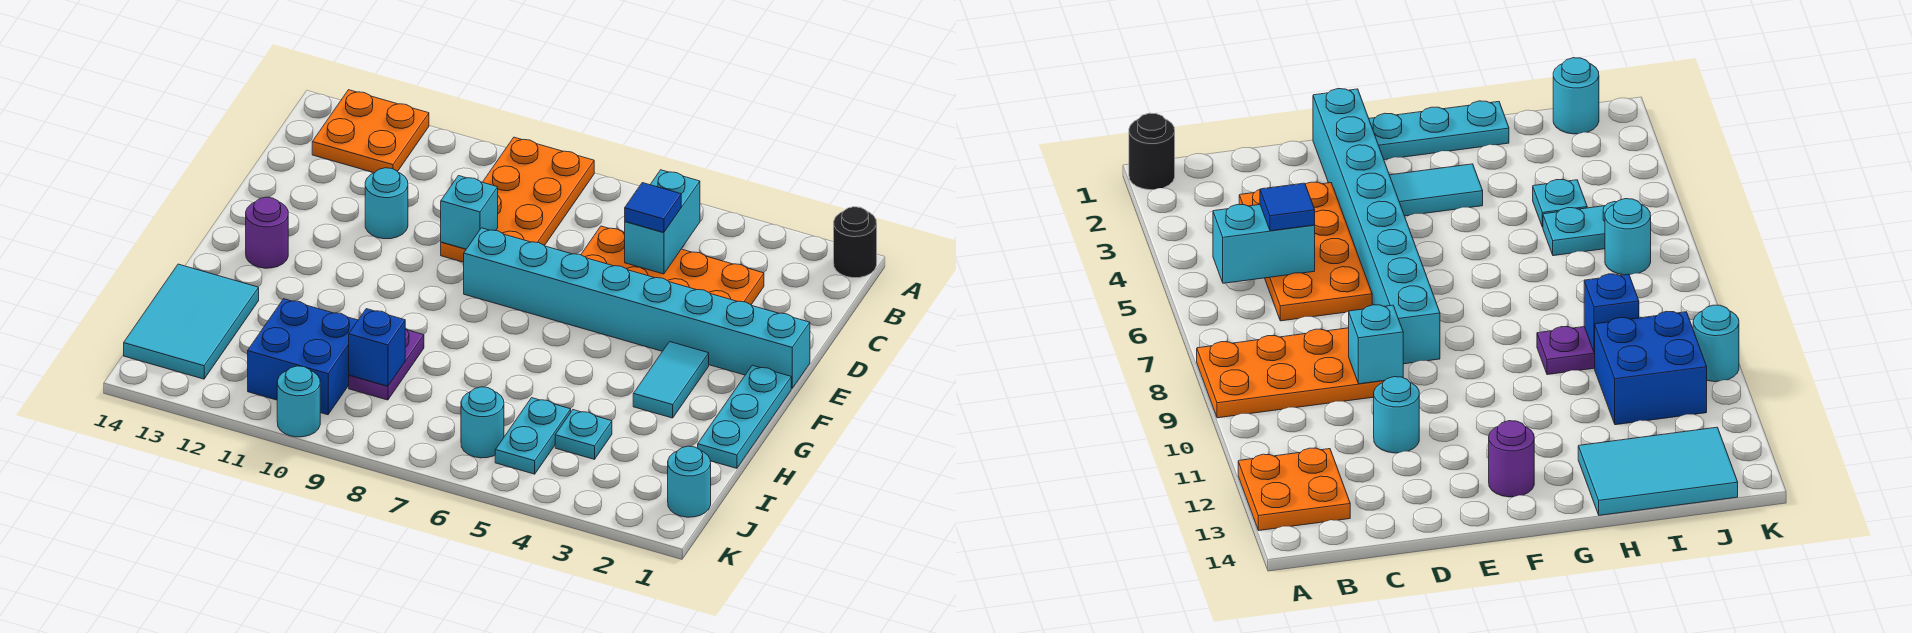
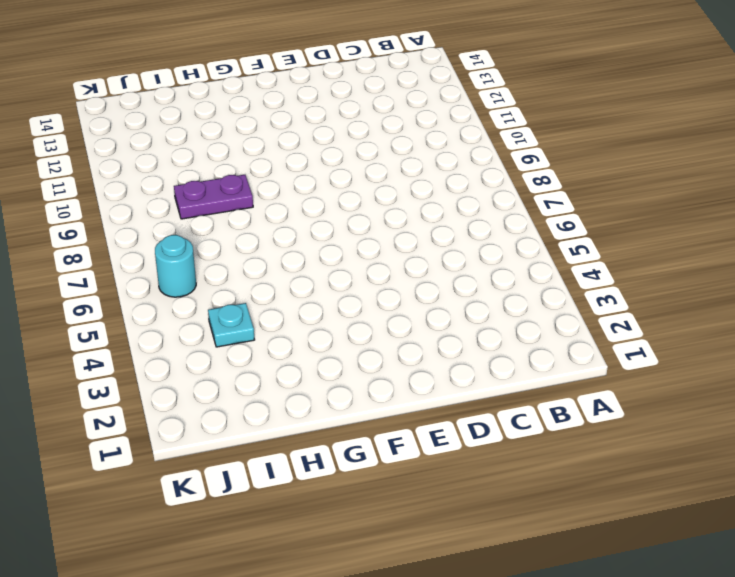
none -> black 1x1 round brick [834,207,877,278]
none -> orange 2x4 plate [441,137,594,262]
none -> orange 2x2 plate [312,90,429,173]

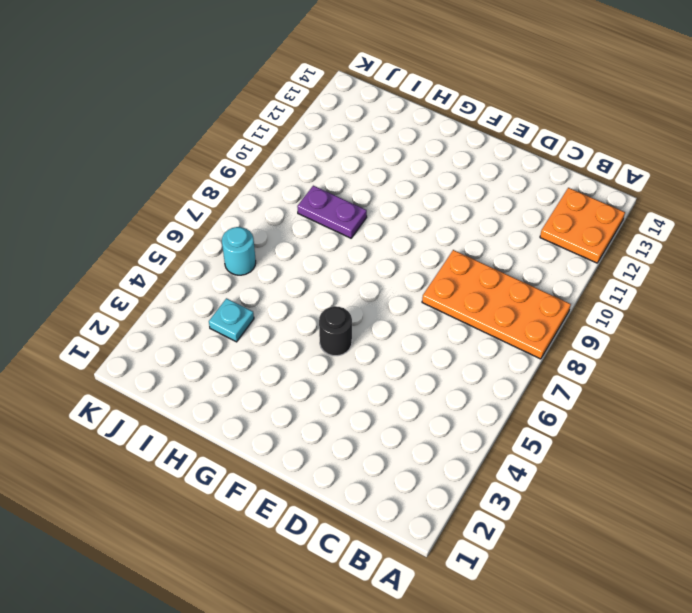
black 1x1 round brick [319,306,352,356] -> black 1x1 round brick moved to [834,207,877,278]
none -> orange 2x4 plate [581,226,764,305]
none -> cyan 1x1 round brick [365,168,408,239]
none -> cyan 1x8 brick [464,228,810,388]

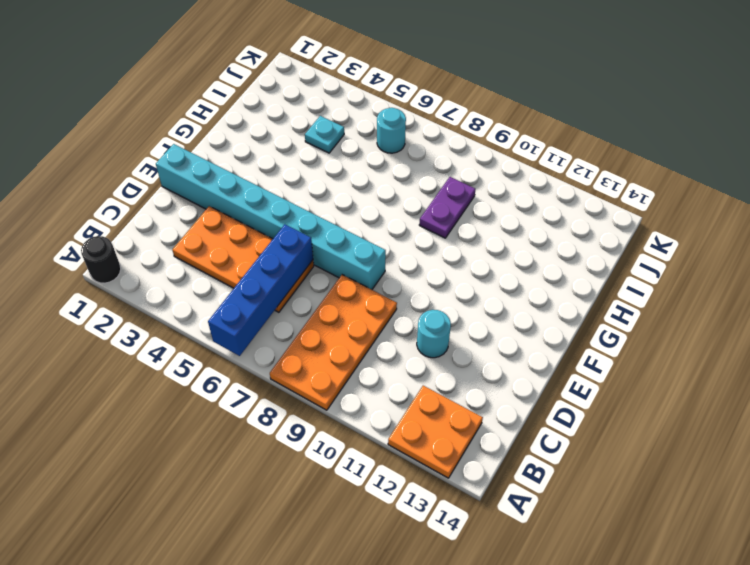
blue 1x4 brick [208,224,313,356] -> none
none -> cyan 1x3 plate [698,365,791,468]
none -> cyan 1x2 tile [633,342,709,418]
none -> purple 1x1 round brick [246,197,288,268]

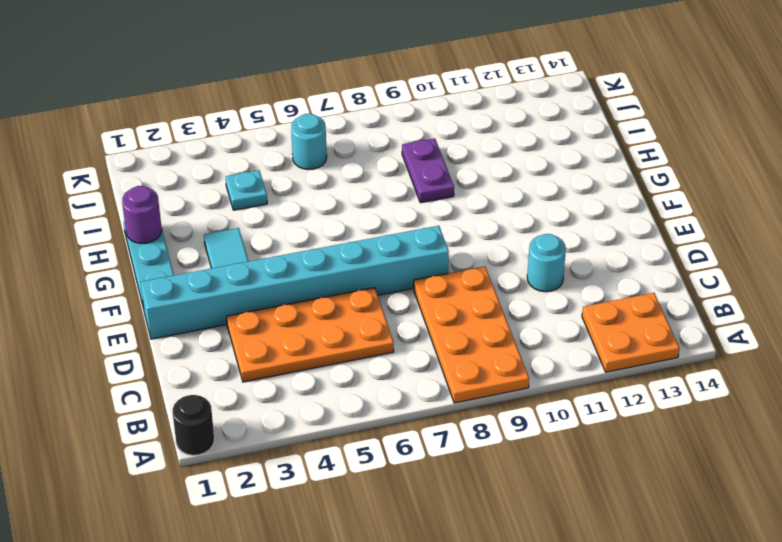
purple 1x1 round brick [122,186,162,244] -> purple 1x1 round brick moved to [246,197,288,268]
none -> cyan 2x3 tile [124,264,259,379]
none -> cyan 1x2 plate [495,398,571,474]
none -> blue 2x2 brick [248,299,358,415]

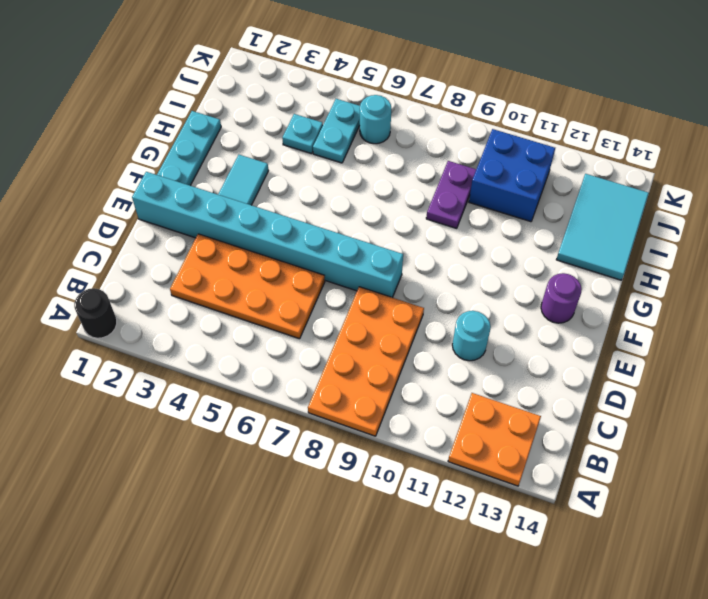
none -> cyan 1x1 round brick [668,446,711,517]
none -> cyan 1x1 round brick [277,366,320,437]
none -> cyan 1x2 brick [625,170,700,274]

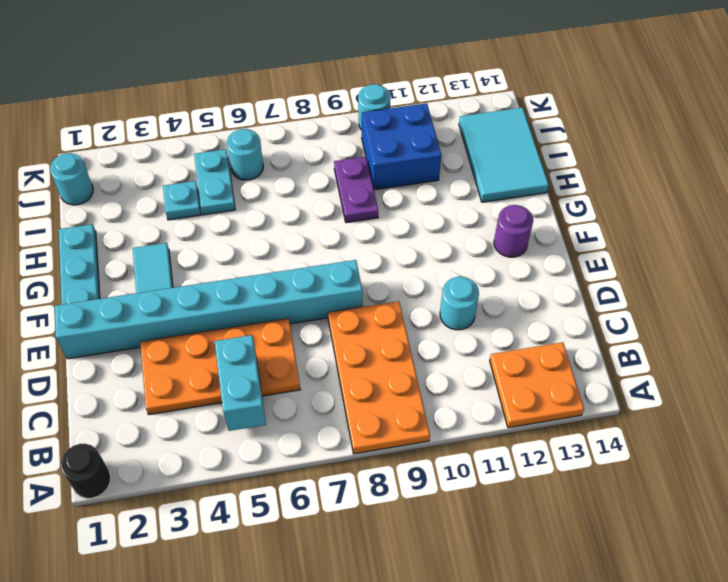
none -> cyan 1x1 brick [441,176,498,249]
none -> blue 1x1 brick [349,309,405,386]
none -> blue 1x1 tile [625,183,681,232]

